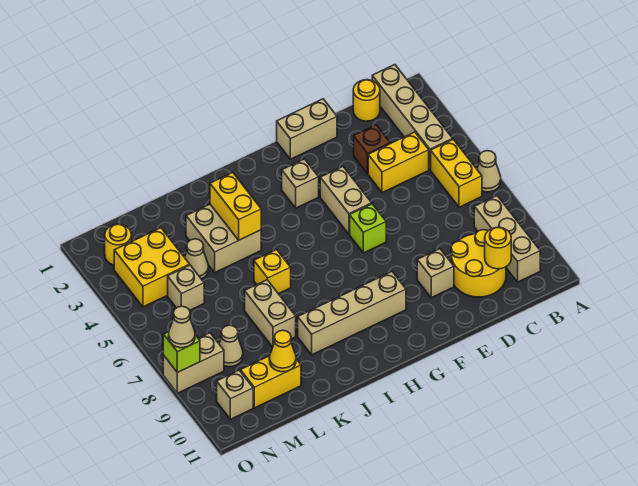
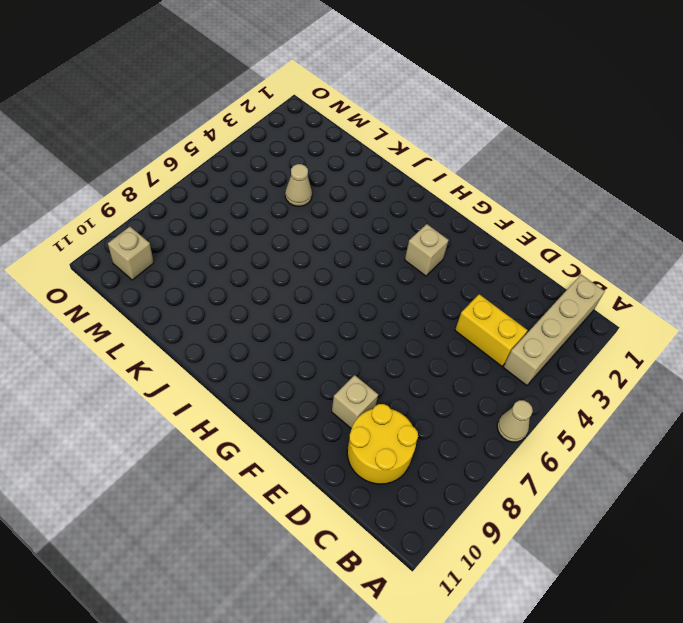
none -> yellow 1x2 brick [431,139,482,207]
none -> tan 1x3 brick [474,196,540,282]
none -> yellow 1x1 round brick [353,80,380,121]
none -> brown 1x1 brick [354,125,390,174]

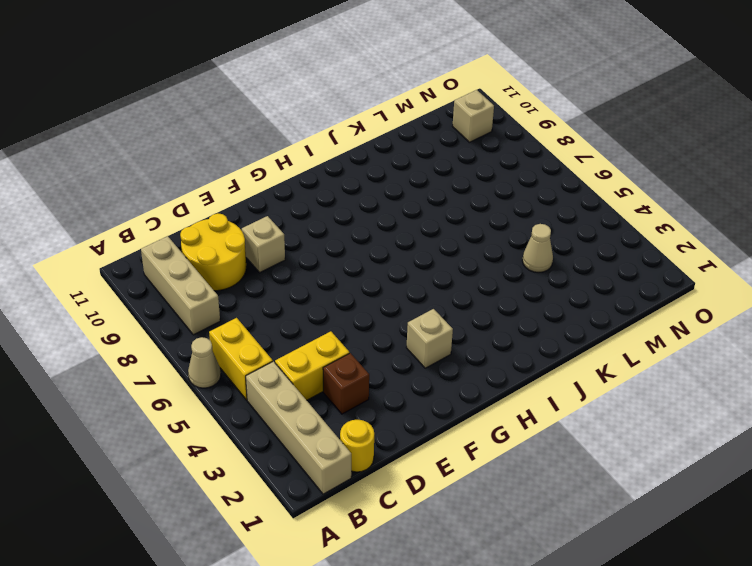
none -> tan 1x2 brick [277,99,337,159]
none -> tan 1x2 brick [320,167,372,234]
none -> lime 1x1 brick [350,204,386,253]
none -> tan 1x4 brick [298,272,406,355]

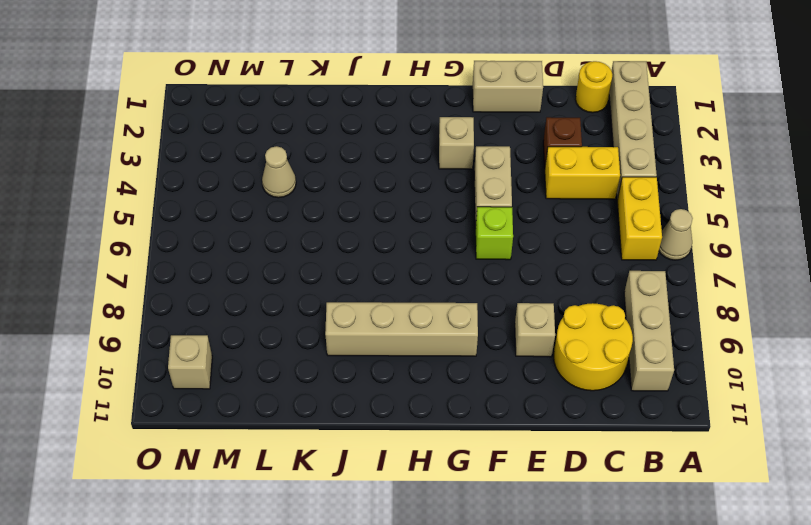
none -> tan 2x2 brick [186,204,261,272]
none -> yellow 1x1 brick [254,250,291,294]
none -> tan 1x2 brick [245,280,296,347]
none -> yellow 1x2 brick [241,356,301,408]

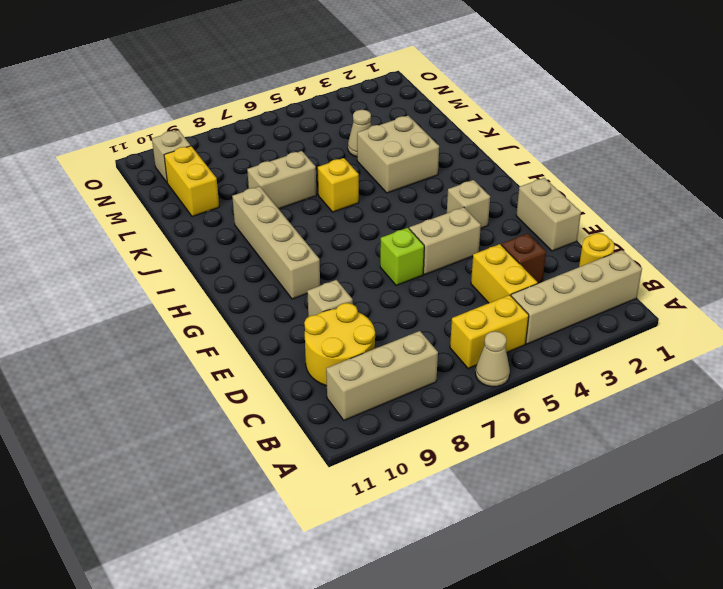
none -> yellow 2x2 brick [114,228,190,307]
none -> tan 1x1 brick [168,265,204,310]
none -> tan 1x1 cone [219,325,243,367]
none -> yellow 1x1 round brick [105,224,131,265]

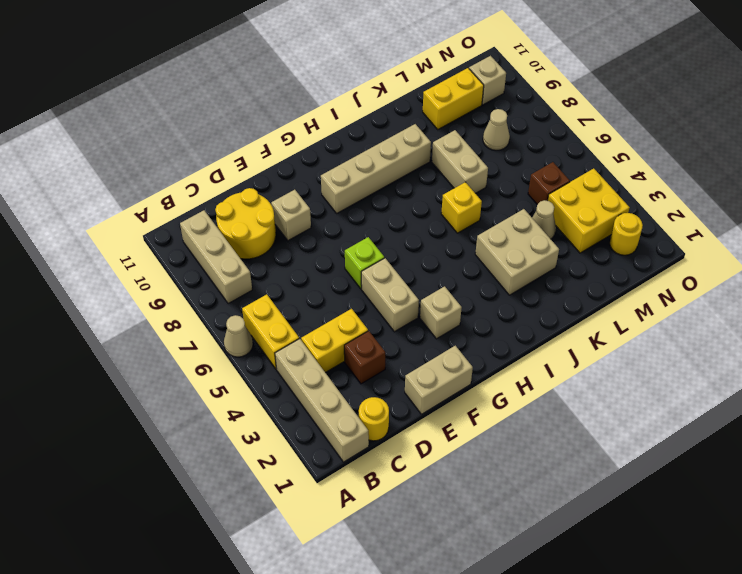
brown 1x1 brick [528,162,570,204] -> tan 1x1 brick [168,265,204,310]
none -> tan 1x2 brick [163,333,224,393]
none -> yellow 1x1 round brick [485,227,511,269]
none -> yellow 1x2 brick [210,172,261,240]
none -> yellow 1x1 cone [269,330,296,372]

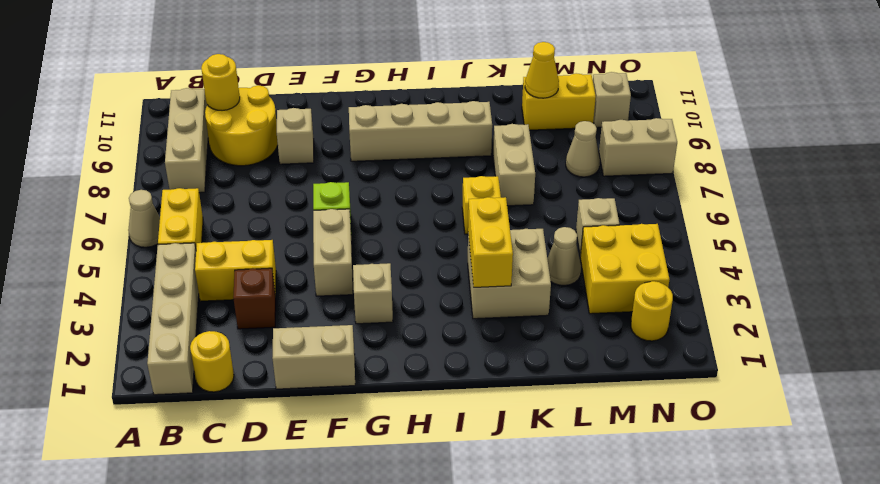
none -> lime 1x1 brick [163,331,200,372]
none -> tan 1x1 cone [169,306,195,348]

